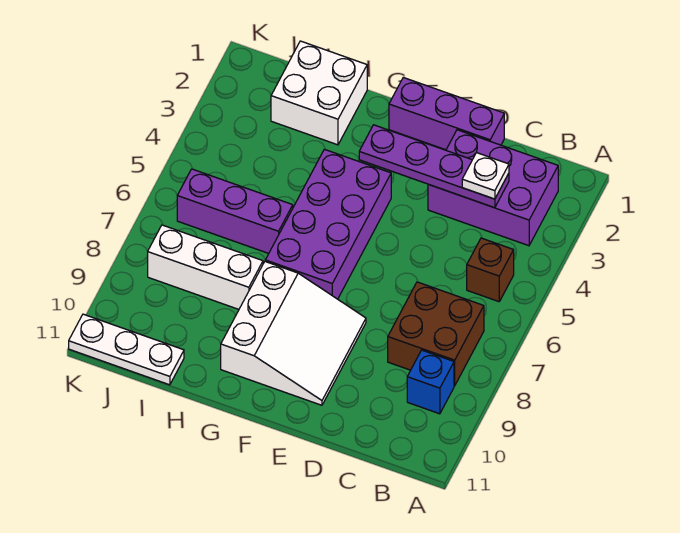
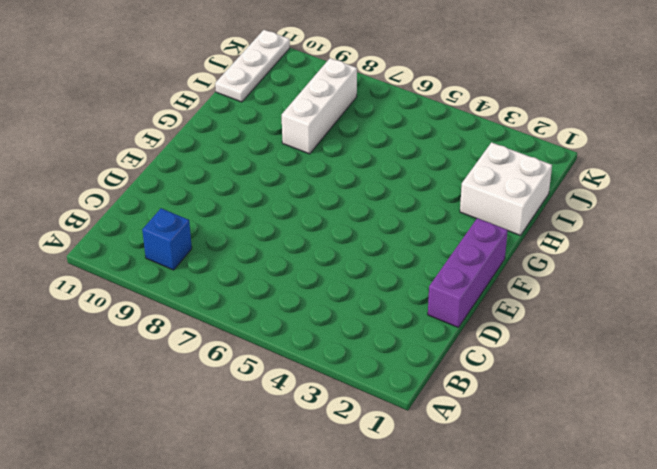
none -> purple 2x3 brick [428,130,558,246]
none -> brown 1x1 brick [467,238,514,302]
none -> brown 2x2 brick [388,282,484,386]

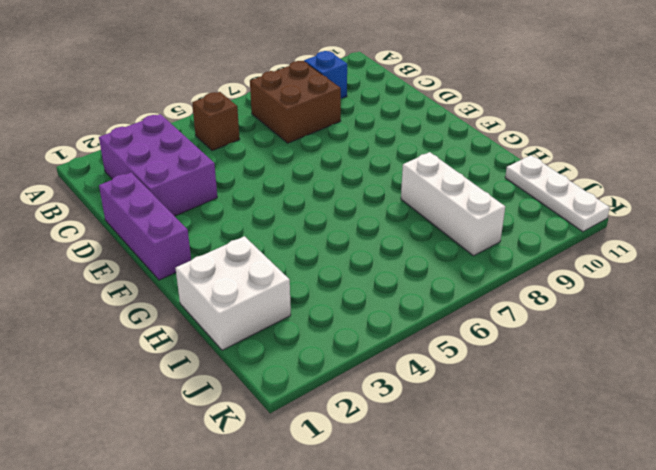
none -> white 3x3 slope [221,262,366,405]
none -> purple 2x4 brick [265,149,391,299]
none -> purple 1x3 brick [177,169,293,253]

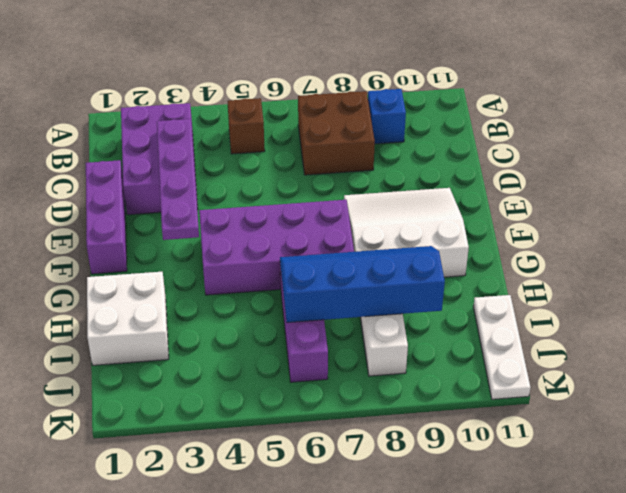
blue 2x4 slope [280,246,445,322] -> none
none -> white 1x1 plate [462,153,509,199]

